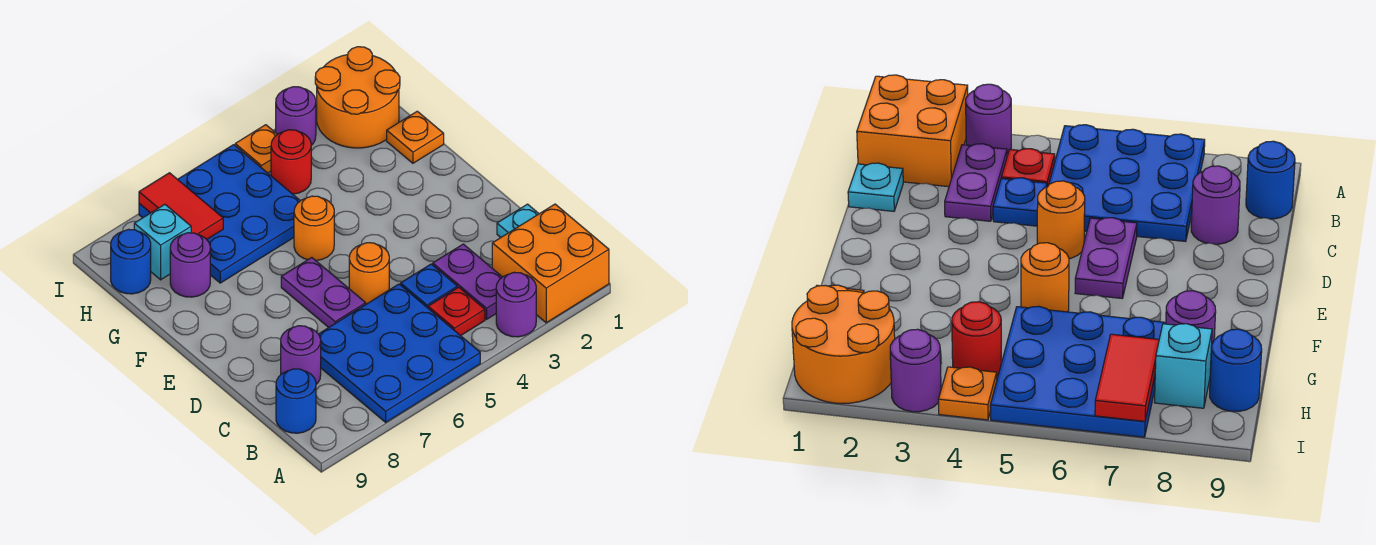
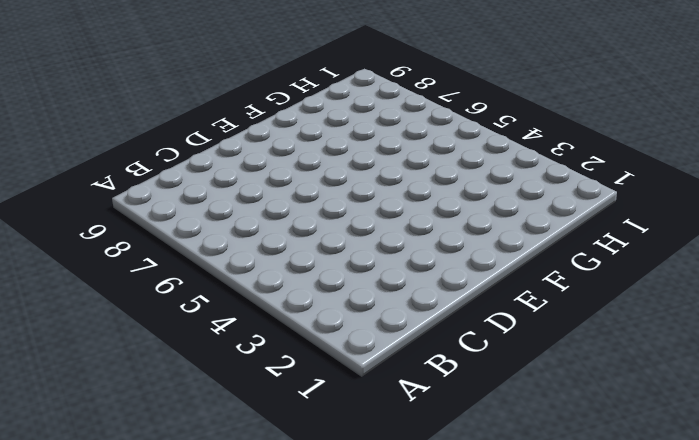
none -> orange 2x2 brick [492,204,609,323]
none -> purple 1x1 round brick [496,272,536,337]
none -> blue 3x3 plate [319,284,480,422]

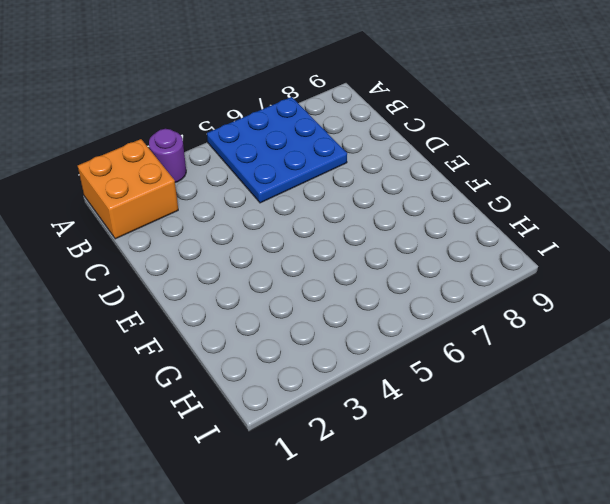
none -> purple 1x2 plate [433,244,502,319]
none -> red 1x1 plate [428,287,485,336]
none -> blue 1x1 round brick [276,369,316,433]

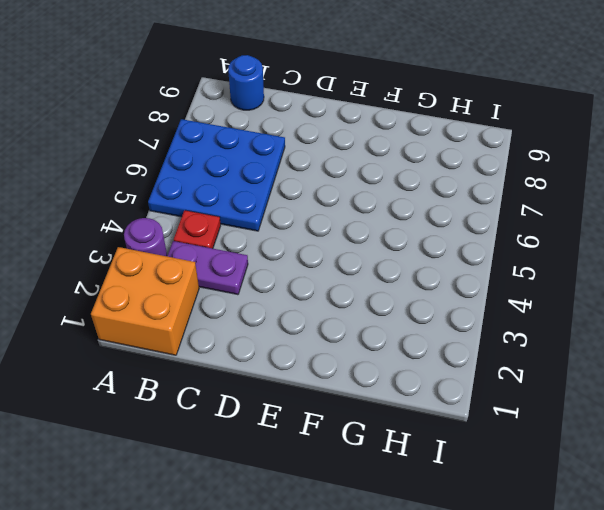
none -> cyan 1x1 plate [497,204,539,237]
none -> blue 1x1 plate [401,264,457,308]
none -> purple 1x1 round brick [281,326,321,384]

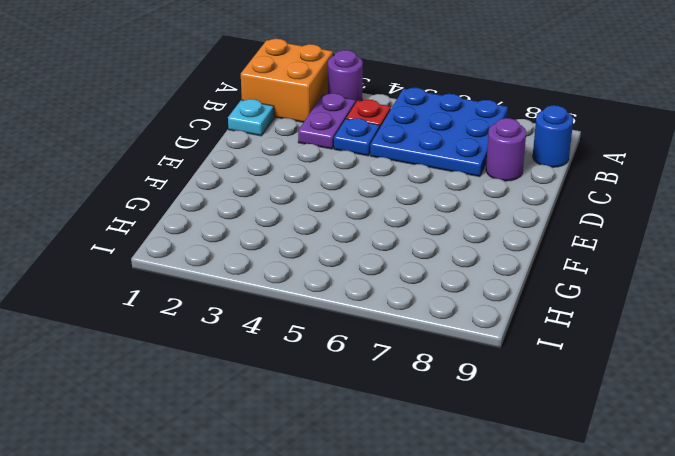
none -> orange 1x1 round brick [349,243,389,304]
none -> purple 1x2 plate [281,258,366,328]
none -> orange 1x1 round brick [294,196,334,260]

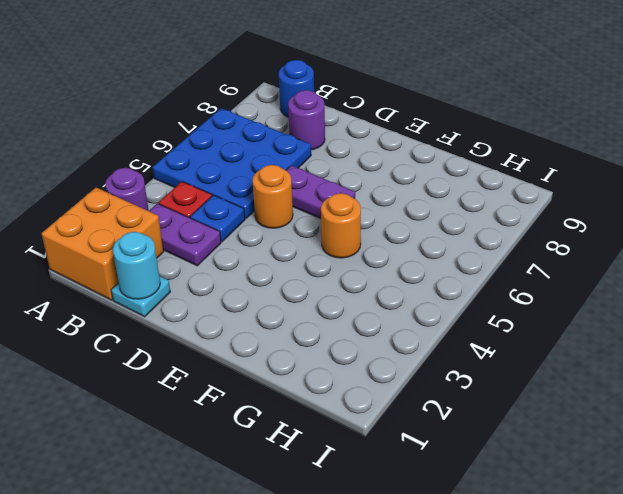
cyan 1x1 round brick [113,232,160,299] -> none
none -> orange 1x1 plate [387,111,444,163]
none -> blue 3x3 plate [139,145,300,283]
none -> purple 1x1 round brick [170,233,210,297]

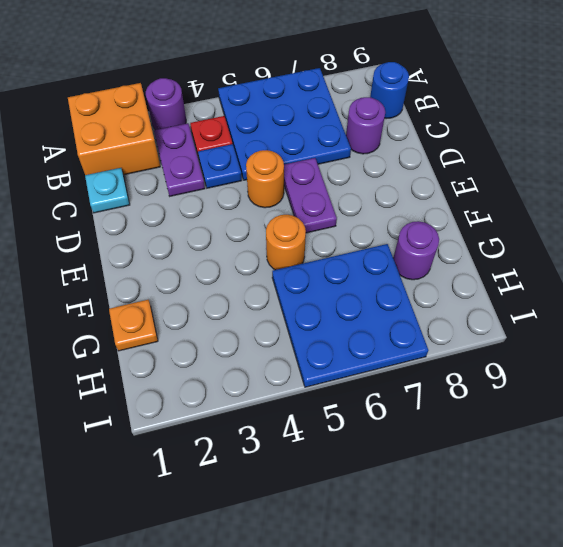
none -> orange 2x2 round brick [315,47,400,148]
none -> red 1x1 round brick [271,130,311,194]
none -> cyan 1x1 brick [134,204,191,280]

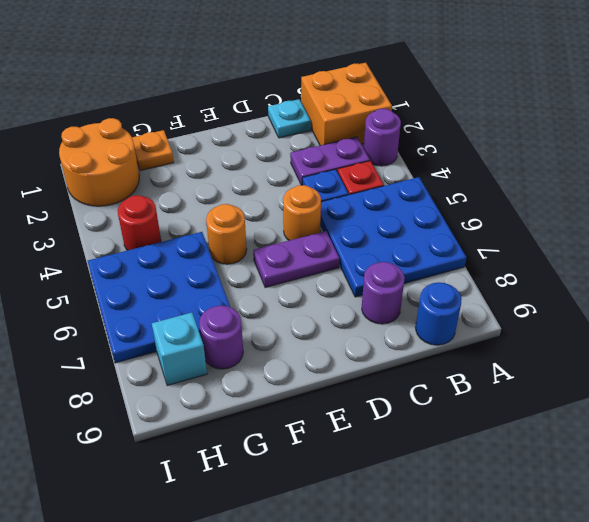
none -> blue 1x1 round brick [111,229,151,294]
none -> purple 1x1 round brick [276,87,316,145]
none -> orange 1x1 plate [235,125,277,173]

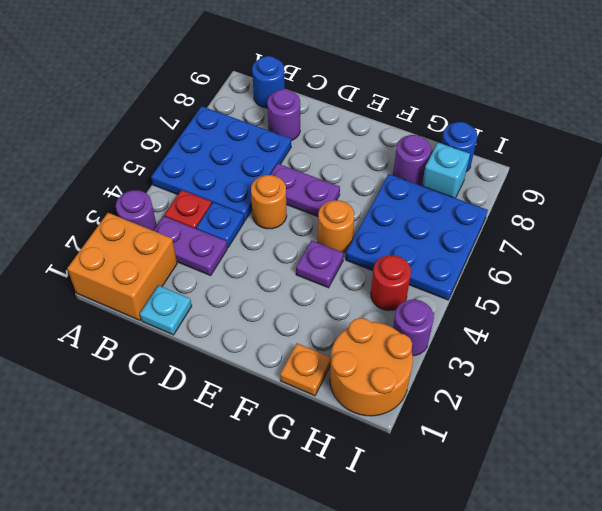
purple 1x1 plate [296,240,344,288] -> none
none -> orange 1x1 plate [235,125,277,173]
none -> red 1x2 tile [139,173,223,239]

